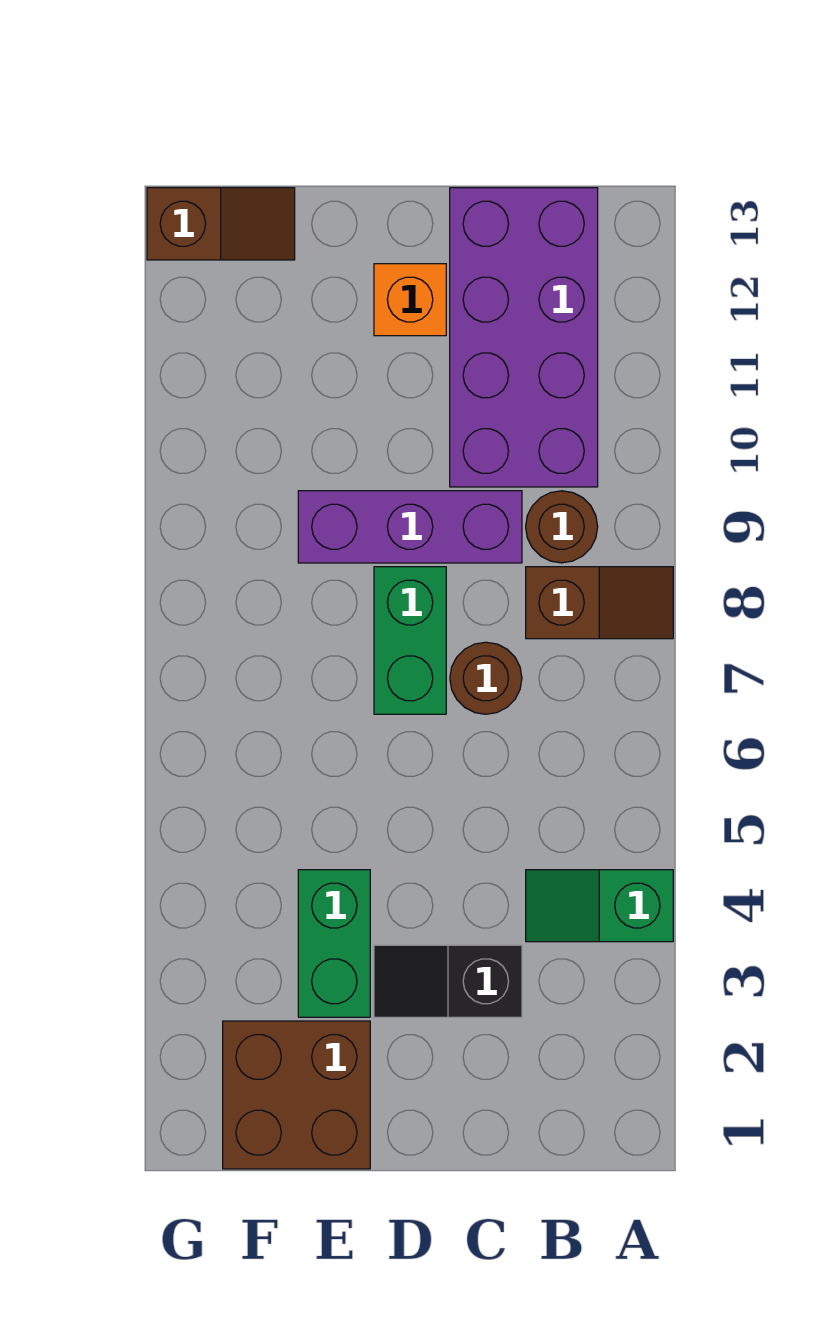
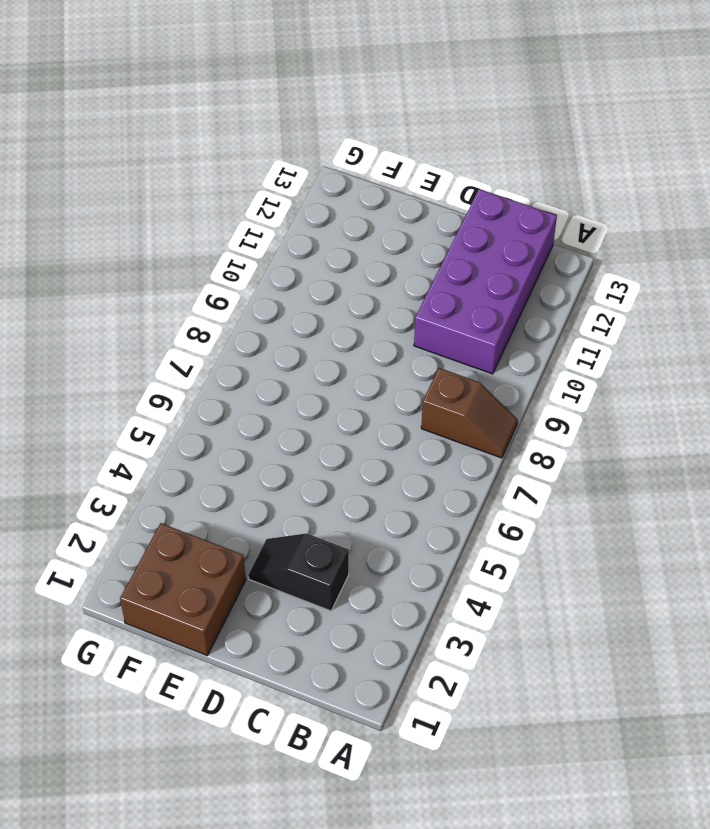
none -> green 1x2 slope [526,870,673,942]
none -> brown 1x1 round brick [526,491,598,563]
none -> brown 1x1 round brick [450,642,522,714]

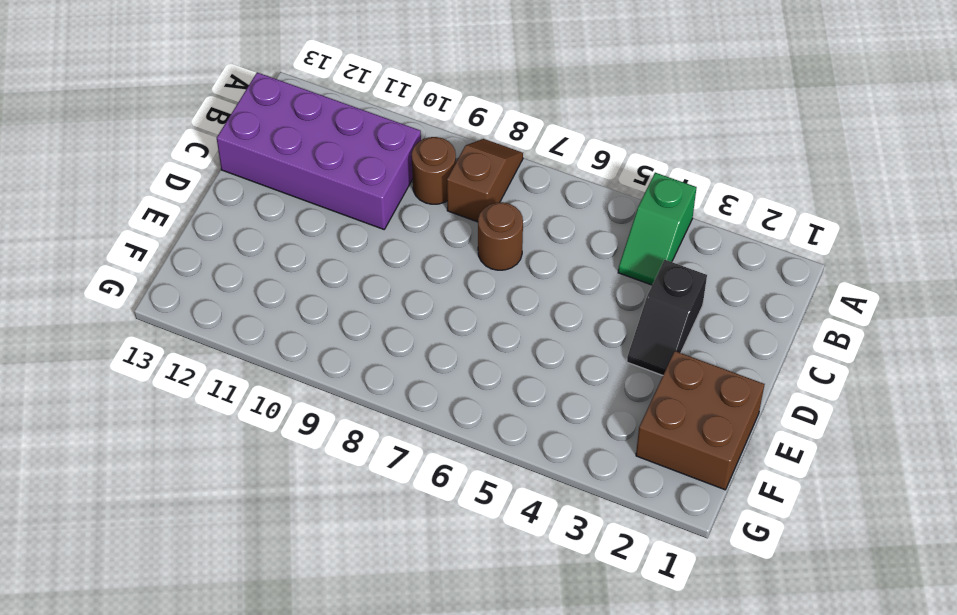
none -> purple 1x3 brick [298,491,522,563]
none -> green 1x2 brick [374,567,446,714]
none -> orange 1x1 brick [374,264,446,336]

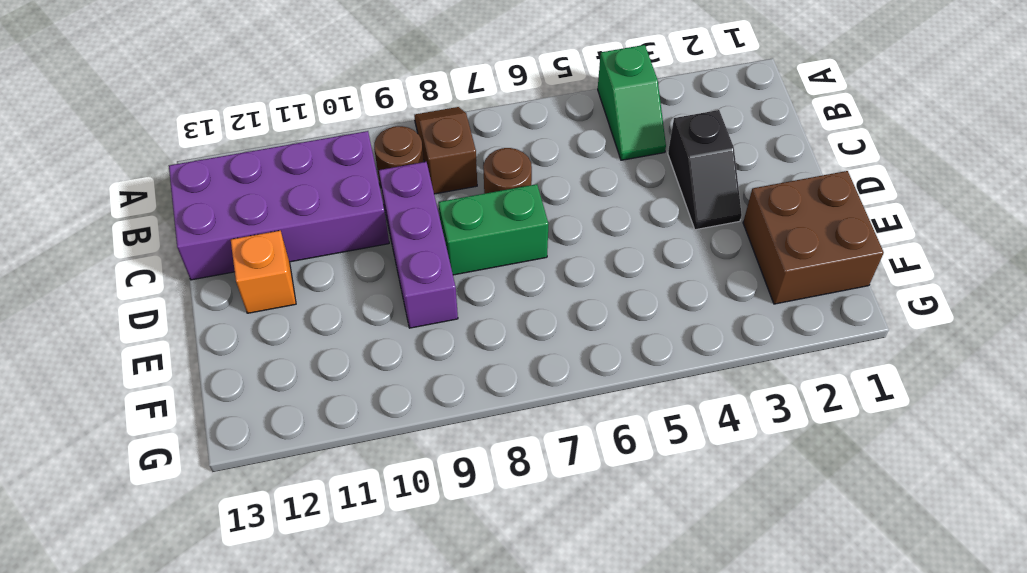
none -> green 1x2 brick [298,870,370,1017]
none -> brown 1x2 slope [147,188,295,260]

